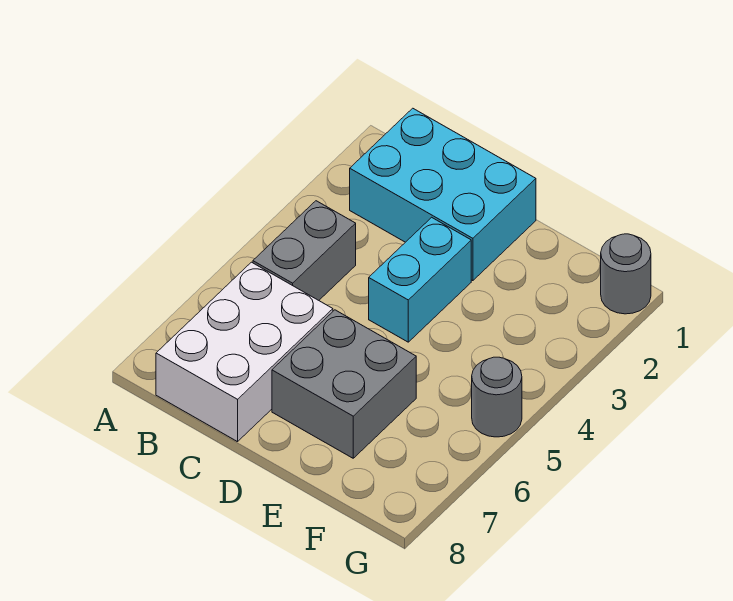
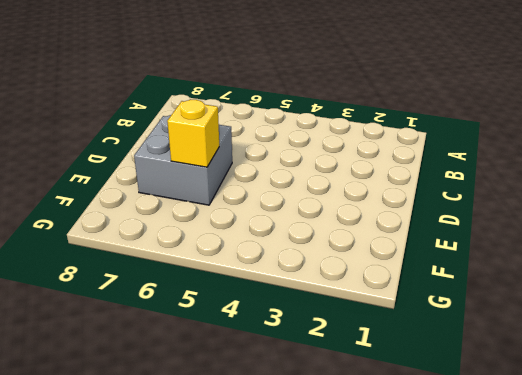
yellow 1x1 brick [167,100,219,167] -> none
none -> cyan 2x3 brick [350,108,536,281]
none -> grey 1x2 brick [253,201,356,300]

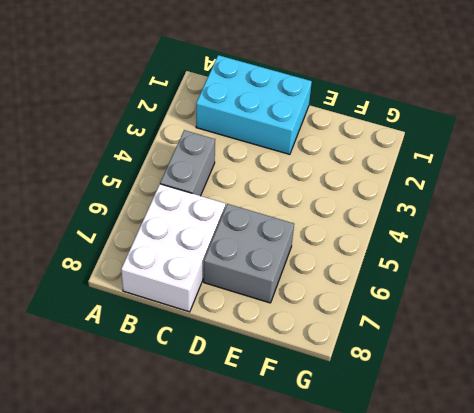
none -> cyan 1x2 brick [369,217,471,342]
none -> grey 1x1 round brick [601,234,651,314]

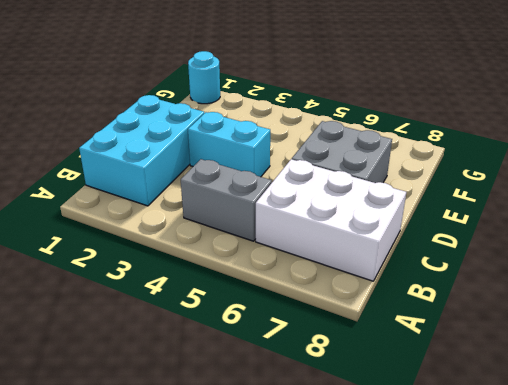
cyan 1x1 round brick [188,51,220,104] -> grey 1x1 round brick [601,234,651,314]
none -> grey 1x1 round brick [472,357,522,437]

